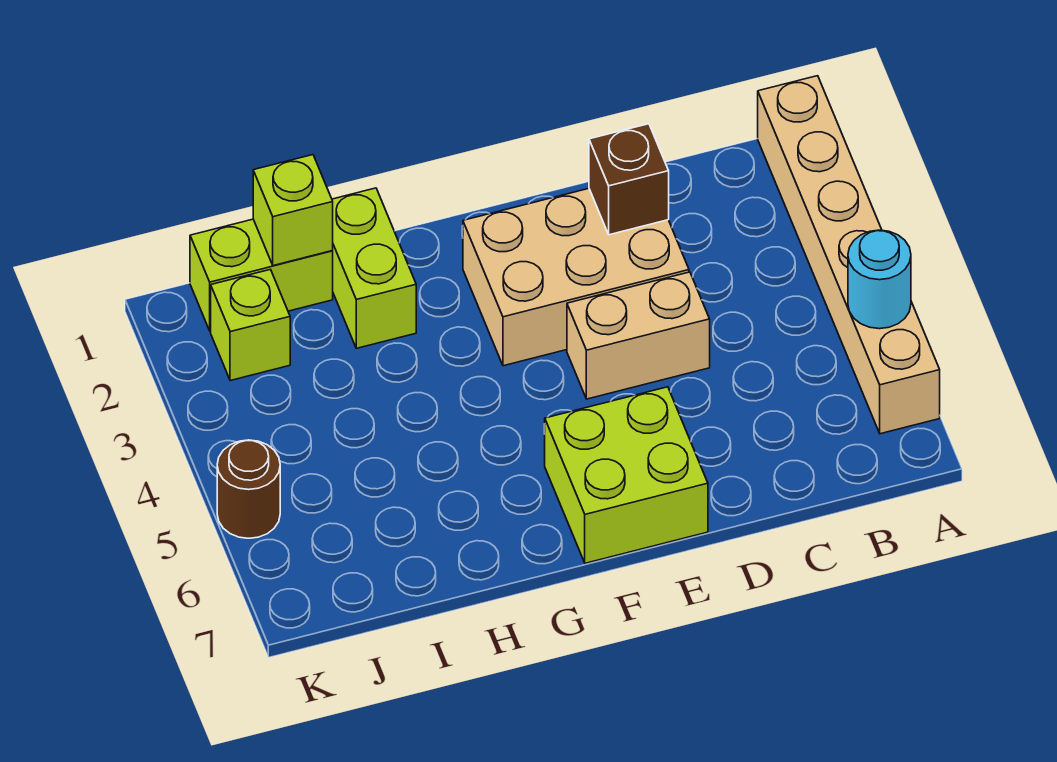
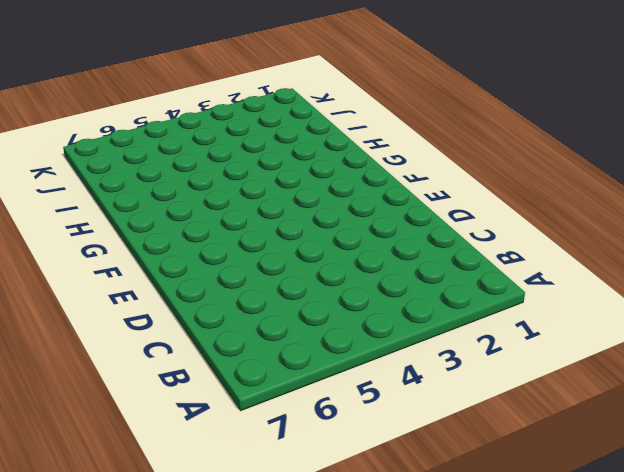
none -> tan 1x6 brick [758,76,940,434]
none -> tan 2x3 brick [463,189,689,366]

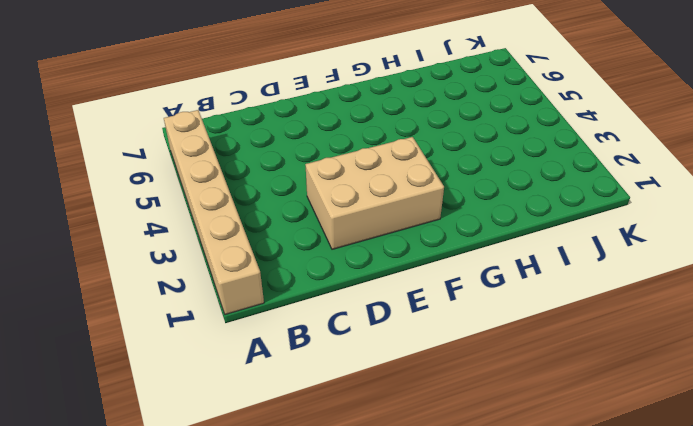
none -> tan 1x2 brick [567,272,710,399]
none -> lime 2x2 brick [544,387,708,563]

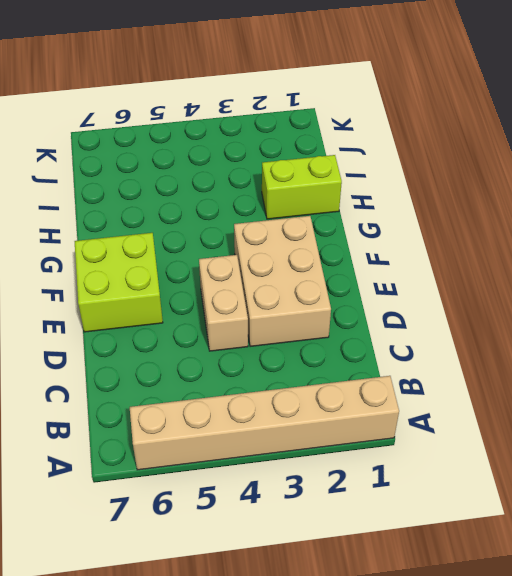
none -> lime 1x2 brick [190,219,333,331]
none -> lime 1x1 brick [211,270,290,381]

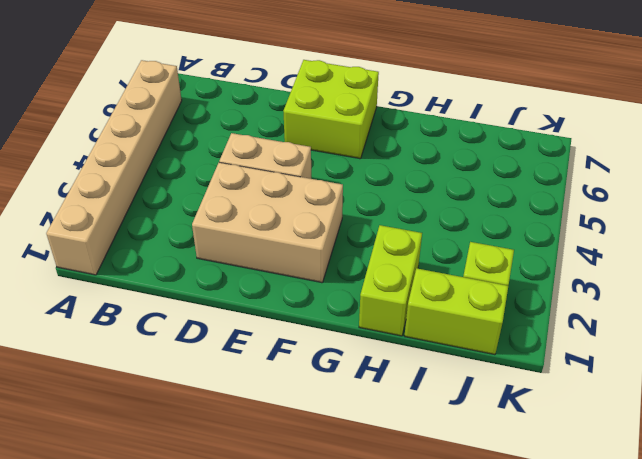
none -> brown 1x1 round brick [217,440,280,538]
none -> cyan 1x1 round brick [848,230,911,329]

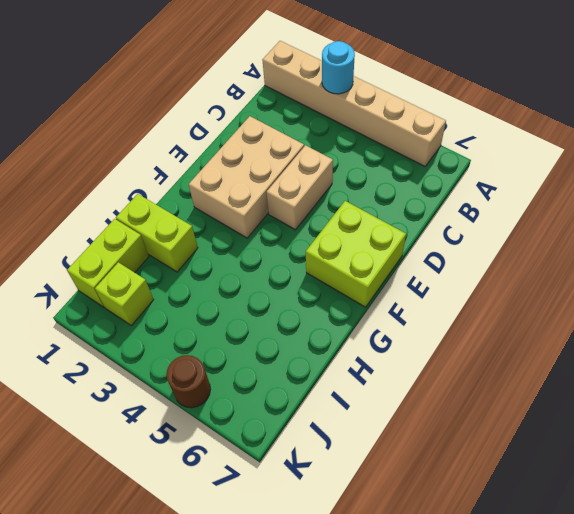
cyan 1x1 round brick [322,41,355,94] -> cyan 1x1 round brick moved to [848,230,911,329]
none -> brown 1x1 brick [589,124,669,235]
none -> lime 1x1 brick [253,155,333,266]

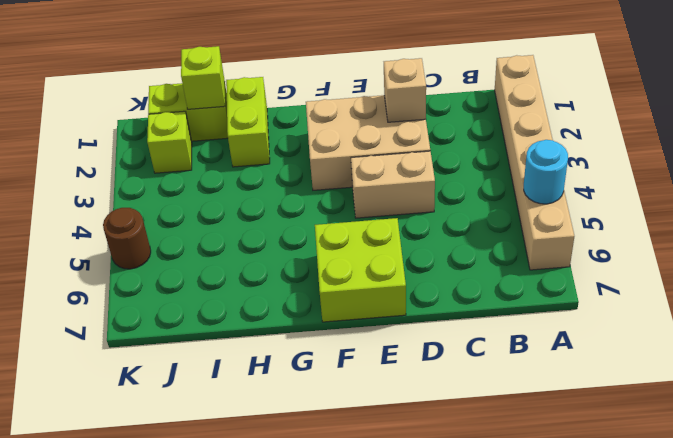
tan 1x1 brick [384,58,426,122] -> brown 1x1 brick [589,124,669,235]

